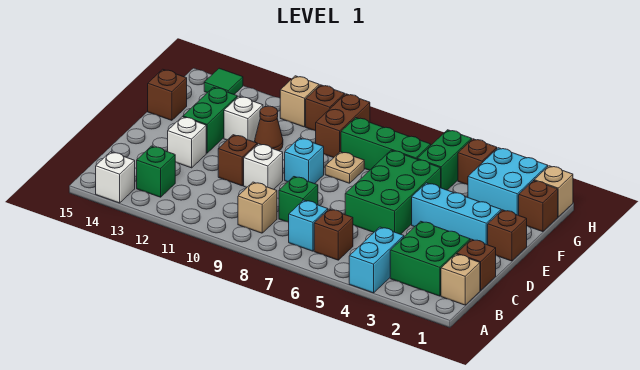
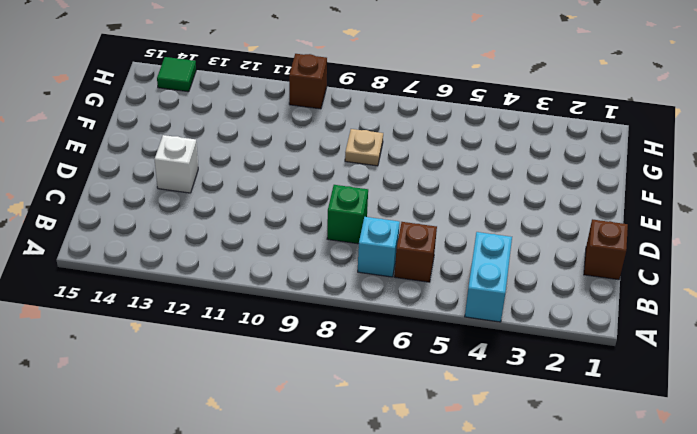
none -> white 1x1 brick [96,152,135,203]
none -> tan 1x1 brick [441,254,480,305]
none -> green 2x2 brick [390,221,470,296]
none -> tan 1x1 brick [238,182,277,233]

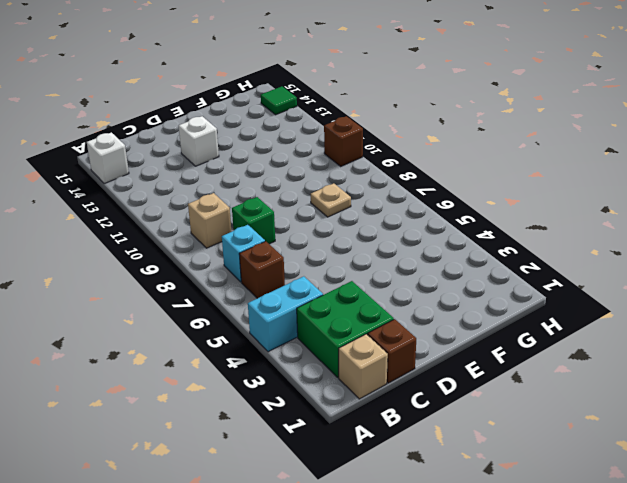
none -> green 1x1 brick [137,146,175,197]
none -> green 2x3 brick [345,150,441,234]
none -> white 1x1 brick [244,144,283,189]
none -> brown 1x1 brick [218,135,257,186]

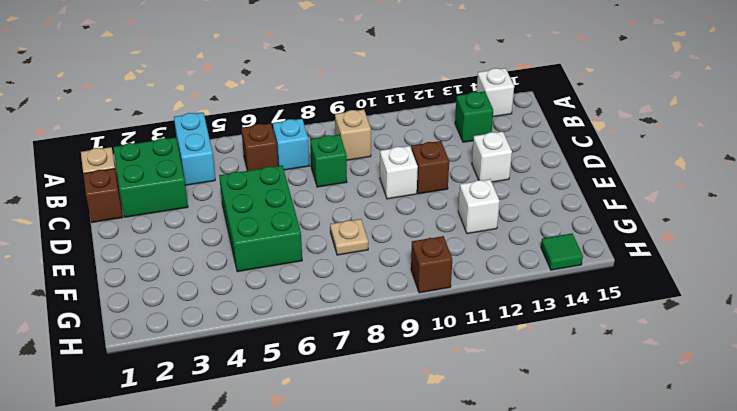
none -> brown 1x1 brick [488,210,527,261]
none -> cyan 1x3 brick [412,183,501,245]
none -> cyan 1x1 brick [285,138,324,184]
none -> green 1x2 brick [183,87,237,153]

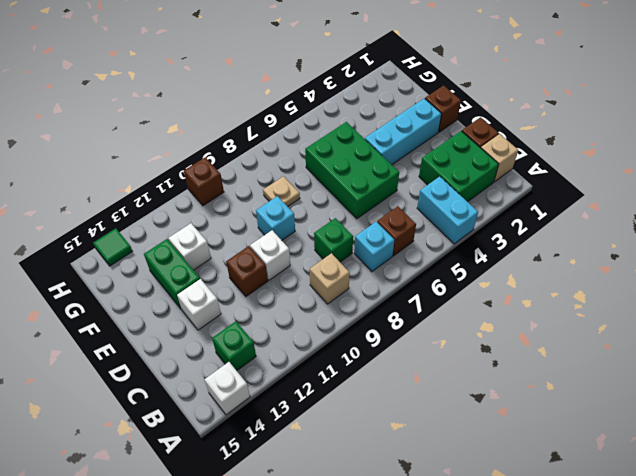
none -> brown 1x1 cone [255,106,283,151]
none -> brown 1x1 brick [148,69,187,120]
none -> brown 1x1 brick [519,181,558,232]
none -> cyan 2x2 brick [468,148,548,215]

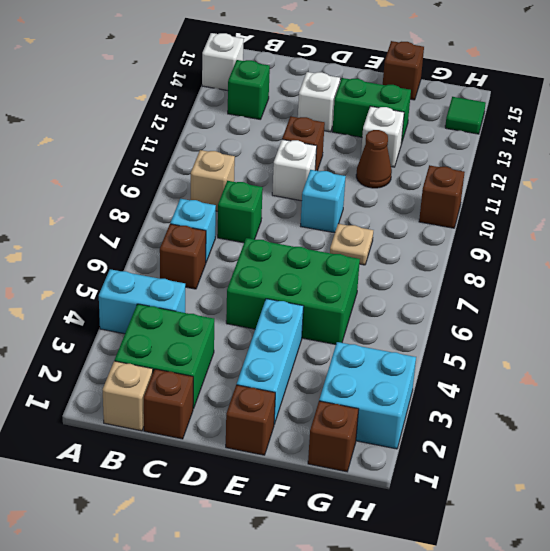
none -> green 1x2 brick [417,130,472,190]
none -> green 1x3 brick [341,118,431,170]
none -> brown 1x2 brick [316,94,370,158]
none -> tan 1x1 brick [534,166,573,217]

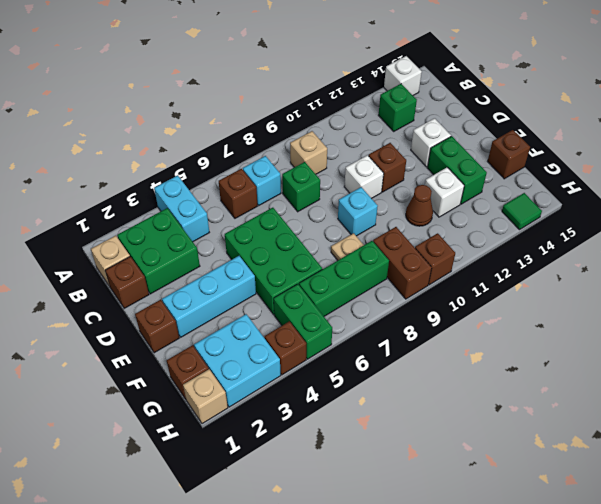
none -> tan 1x1 brick [280,76,319,127]

